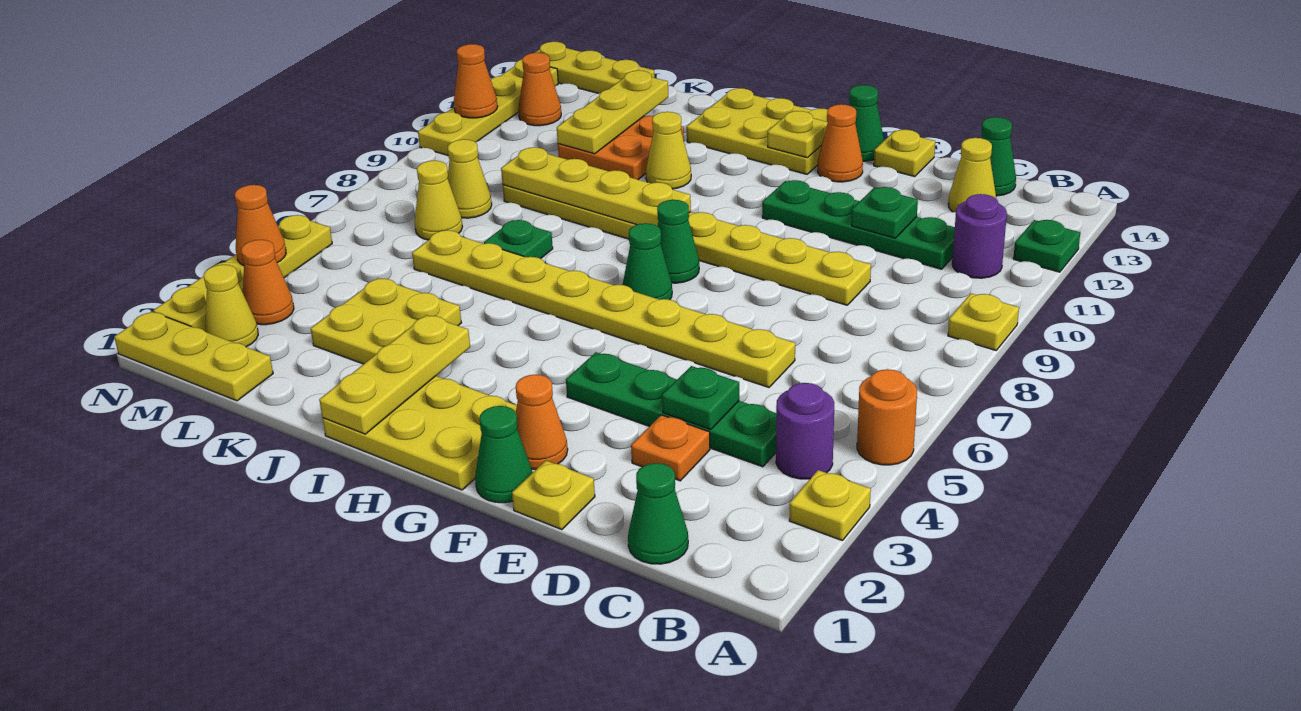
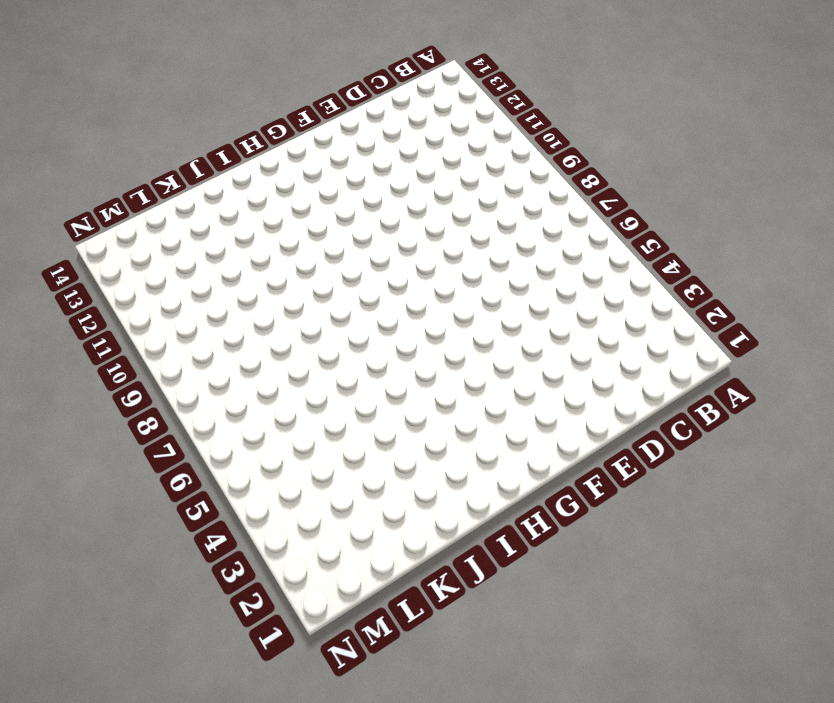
none -> yellow 1x1 plate [789,470,871,541]
none -> orange 1x1 round brick [857,369,917,465]
none -> yellow 1x1 plate [948,293,1019,350]
none -> green 1x1 plate [1013,220,1080,272]

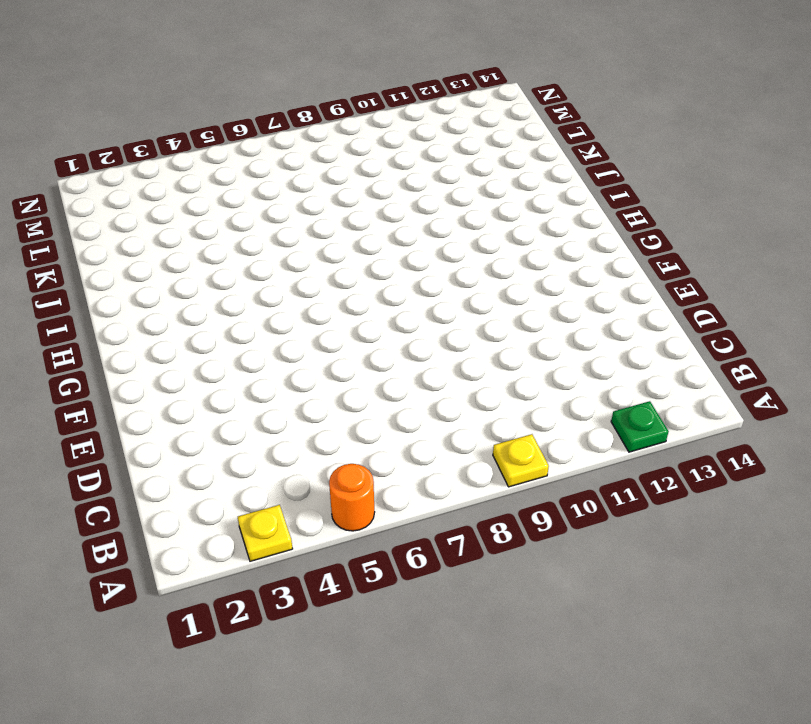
none -> purple 1x1 round brick [776,383,834,479]
none -> purple 1x1 round brick [952,194,1007,278]
none -> green 1x1 cone [628,463,688,564]
none -> green 1x4 plate [566,352,776,467]

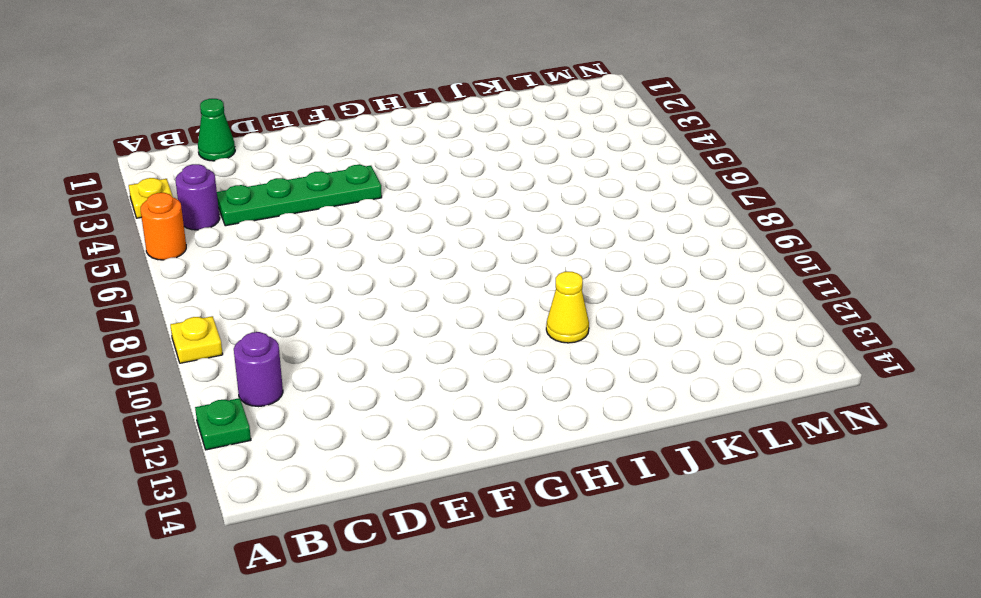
none -> green 1x4 plate [762,180,955,269]
none -> yellow 1x1 cone [948,138,996,212]
none -> green 1x1 cone [981,117,1016,196]
none -> orange 1x1 plate [631,415,710,481]

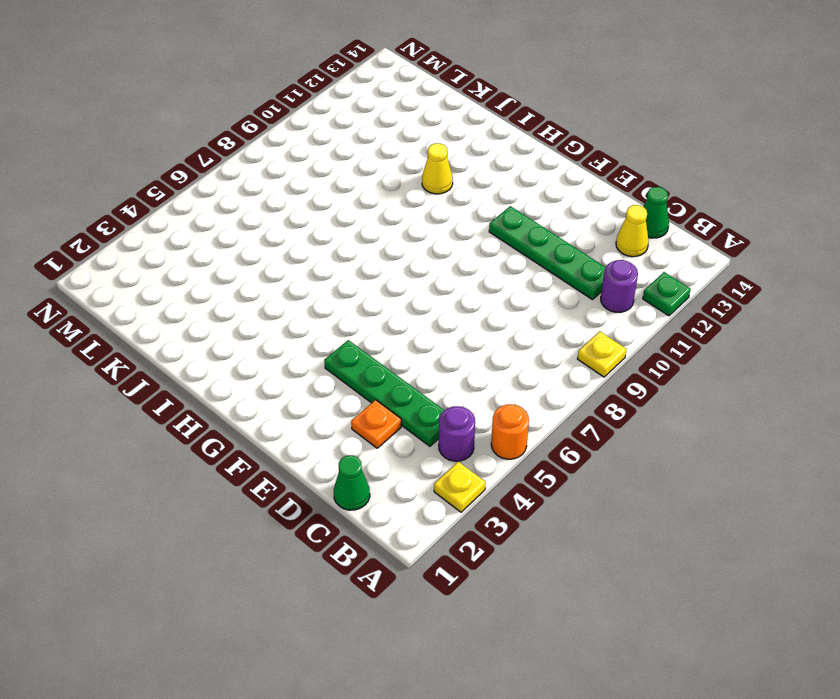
none -> yellow 1x8 plate [412,230,795,387]
none -> yellow 1x8 plate [503,185,871,305]
none -> yellow 1x1 plate [512,460,595,530]
none -> yellow 1x1 plate [874,130,935,177]

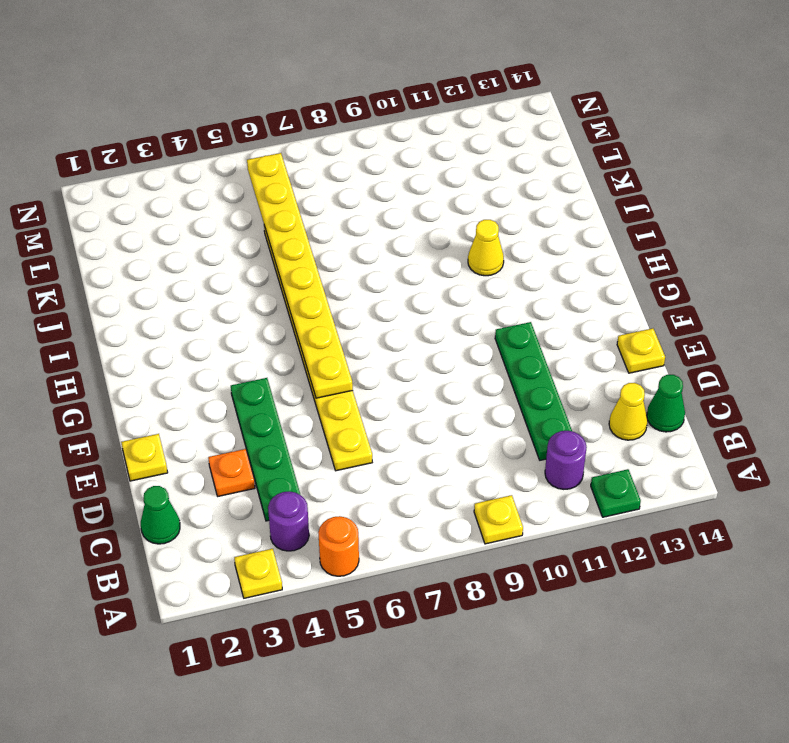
yellow 1x8 plate [247,153,353,398] -> yellow 1x8 plate moved to [503,185,871,305]
none -> green 1x1 cone [475,406,533,503]
none -> orange 1x1 cone [516,375,568,469]
none -> orange 1x1 cone [818,104,863,182]
none -> green 1x1 cone [849,85,884,161]

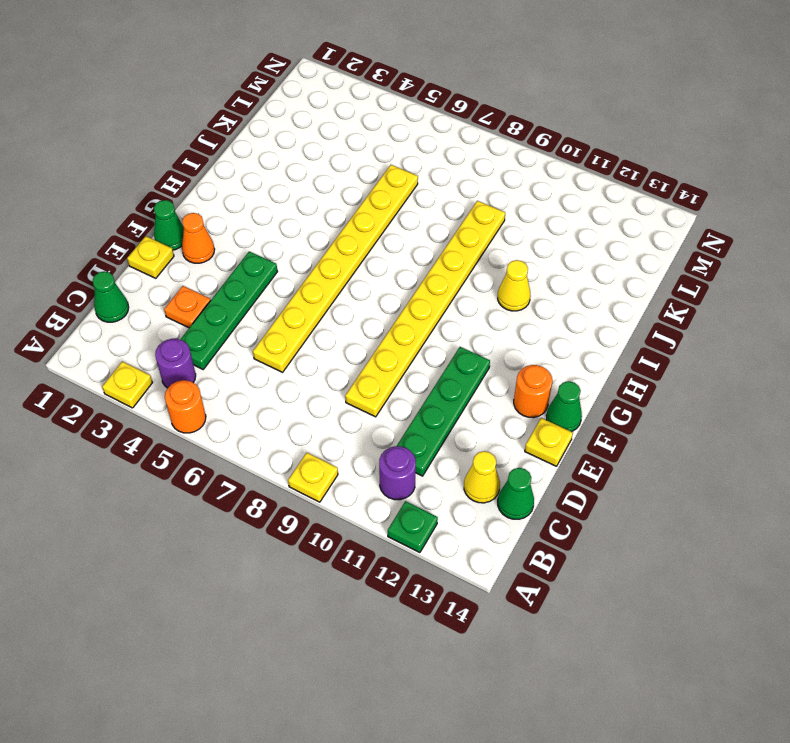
orange 1x1 round brick [514,365,552,418] -> orange 1x1 cone [818,104,863,182]
none -> yellow 2x3 plate [323,376,517,490]
none -> green 1x1 cone [623,223,672,300]
none -> green 1x1 cone [657,200,699,283]
none -> yellow 2x3 plate [687,88,828,174]

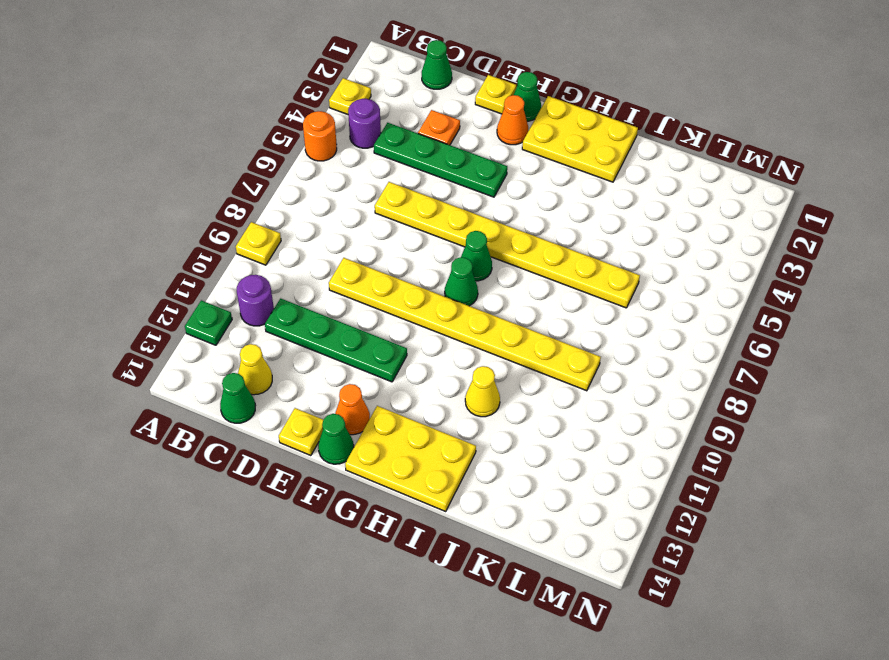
none -> yellow 2x2 plate [311,278,461,364]
none -> green 1x1 plate [484,220,553,259]
none -> orange 2x2 plate [558,115,684,180]
none -> yellow 1x3 plate [114,312,273,401]

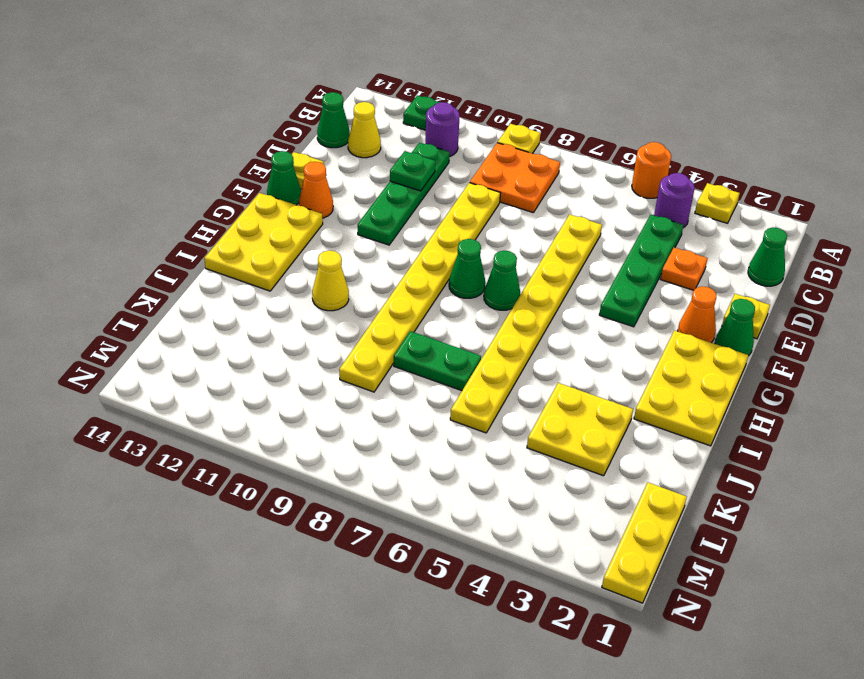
orange 2x2 plate [470,143,560,213] -> orange 2x2 plate moved to [558,115,684,180]
green 1x2 plate [394,331,481,391] -> green 1x1 plate [484,220,553,259]
none -> yellow 1x1 cone [414,161,463,240]
none -> yellow 1x1 cone [448,139,492,218]
none -> yellow 1x3 plate [535,42,655,93]
none -> yellow 1x1 cone [203,265,258,347]

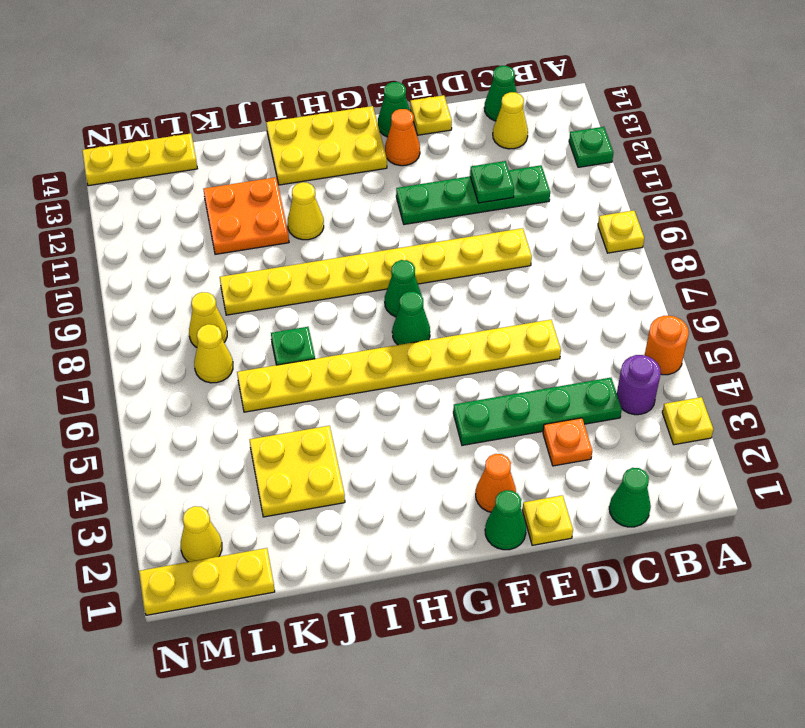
none -> purple 1x1 round brick [952,194,1007,278]
none -> yellow 2x3 plate [323,376,517,490]
none -> orange 1x1 cone [241,240,294,325]
none -> orange 1x1 cone [518,53,561,126]

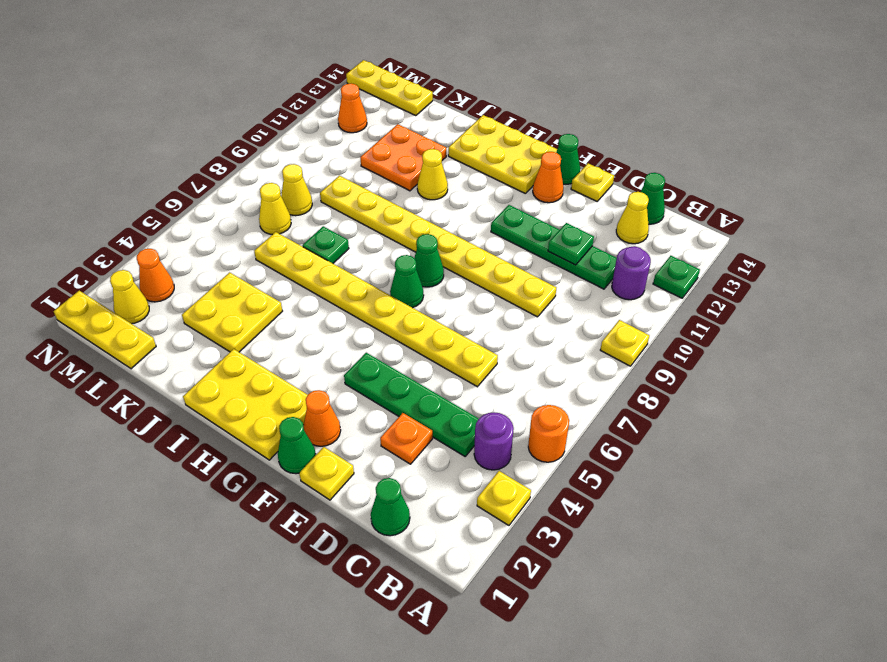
none -> yellow 1x4 plate [153,215,332,331]
none -> yellow 1x4 plate [418,60,558,155]
none -> green 1x1 plate [662,366,739,430]
none -> yellow 1x1 plate [768,111,828,158]

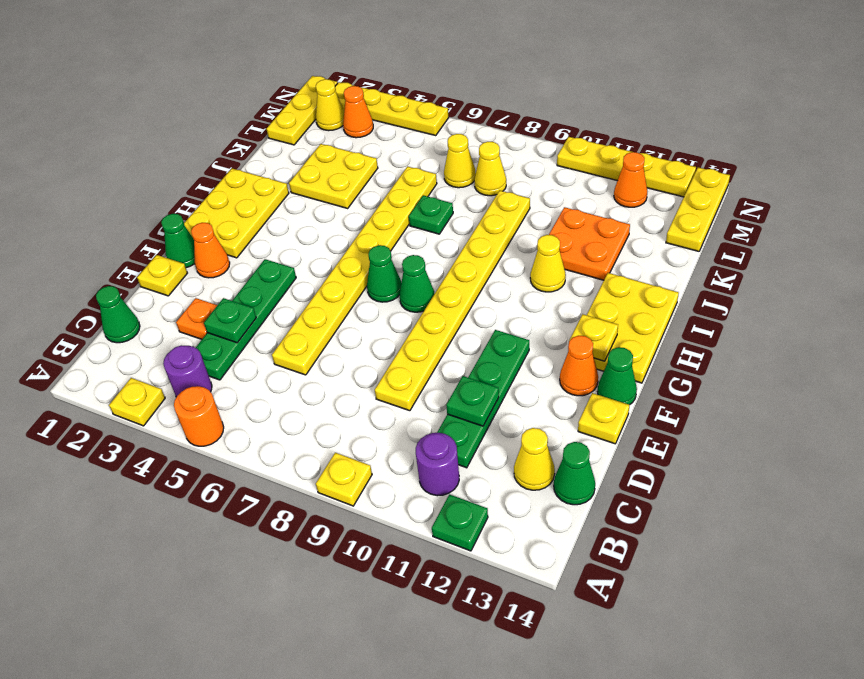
none -> yellow 1x4 plate [501,147,691,226]
none -> yellow 1x3 plate [319,315,470,434]
none -> yellow 1x3 plate [557,70,668,154]
none -> orange 1x1 cone [235,185,286,265]

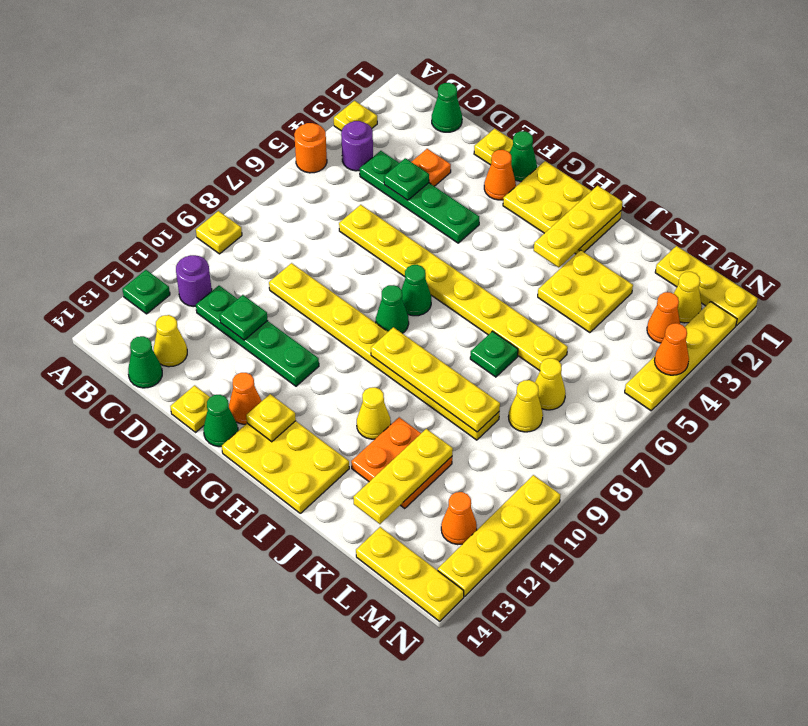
none -> orange 1x1 cone [454,44,498,118]

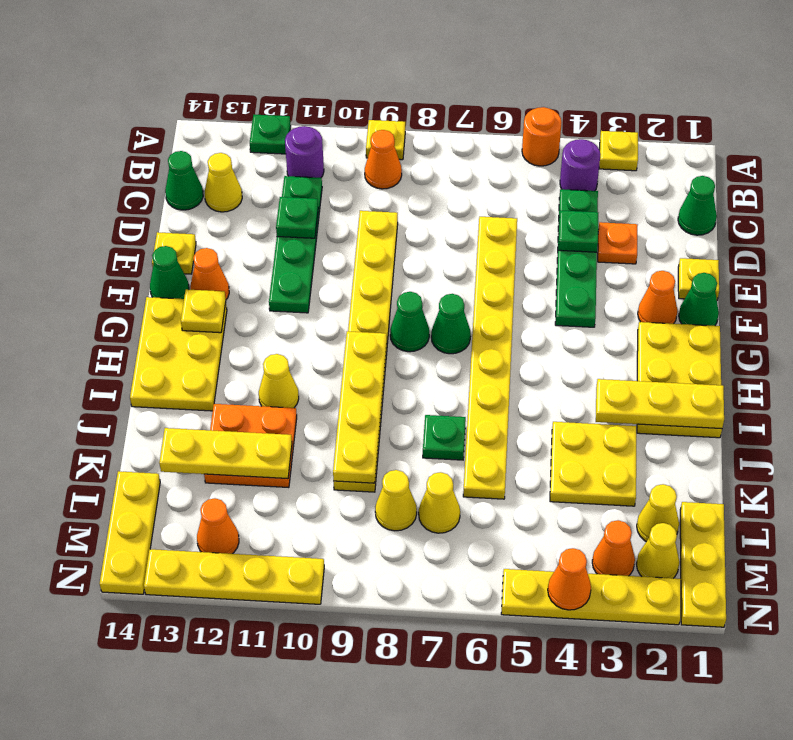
orange 1x1 cone [365,130,402,189] -> orange 1x1 cone moved to [454,44,498,118]
yellow 1x1 cone [637,484,679,542] -> none

